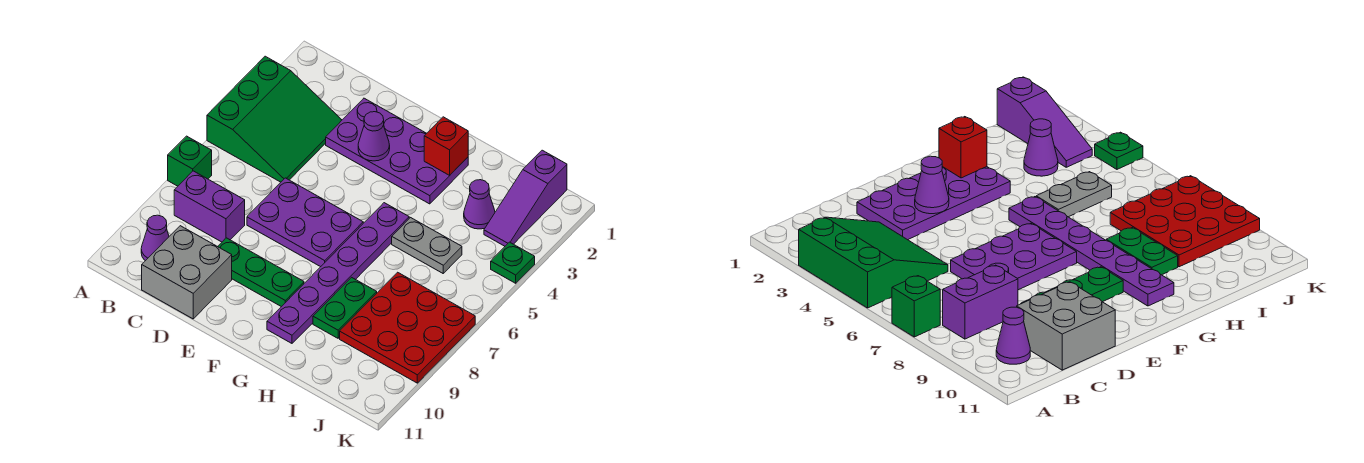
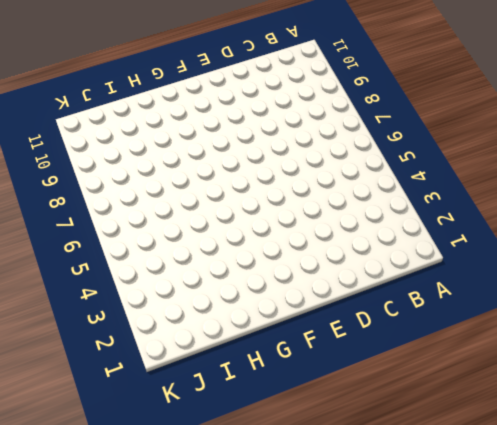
none -> green 3x3 slope [207,56,342,182]
none -> green 1x1 brick [168,136,212,186]
none -> purple 1x2 brick [174,171,245,242]

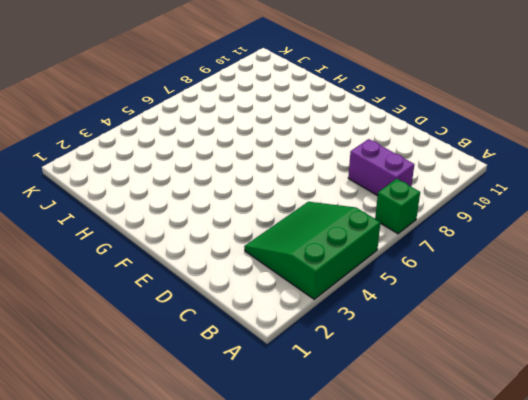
none -> purple 1x1 cone [141,215,169,261]
none -> grey 2x2 brick [142,226,232,319]
none -> purple 2x4 plate [326,98,468,204]

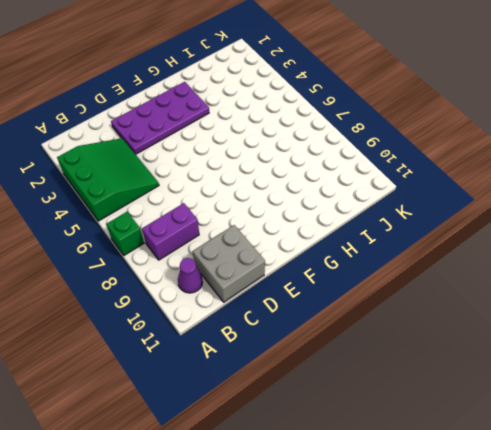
none -> purple 2x3 plate [247,178,363,267]
none -> green 1x3 plate [218,238,304,307]
none -> purple 1x6 plate [267,203,409,343]

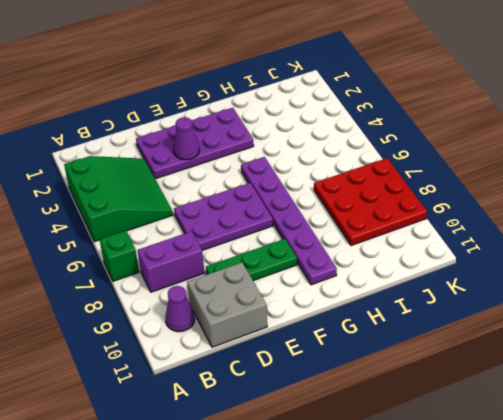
none -> grey 1x2 plate [392,218,462,273]
none -> green 1x2 plate [313,277,377,338]
none -> purple 1x1 cone [464,180,495,229]

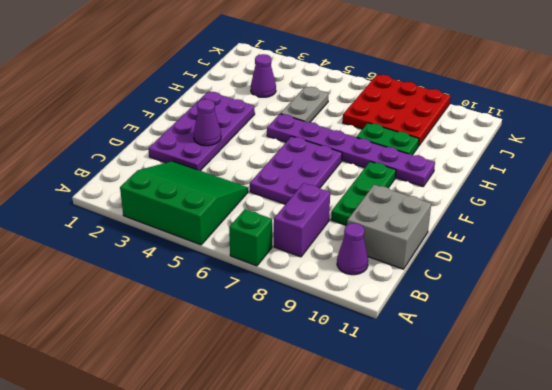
none -> purple 1x3 slope [484,150,567,246]
none -> green 1x1 plate [491,242,535,283]
none -> red 1x1 brick [424,117,468,175]

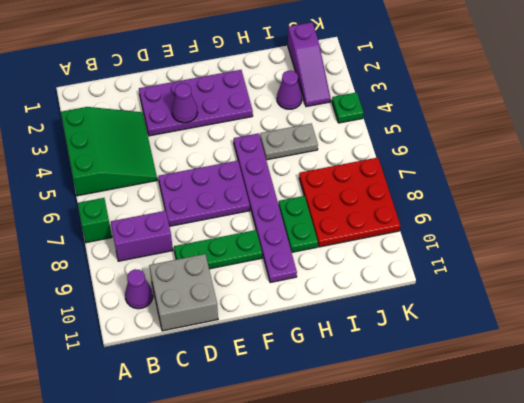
none -> red 1x1 brick [424,117,468,175]

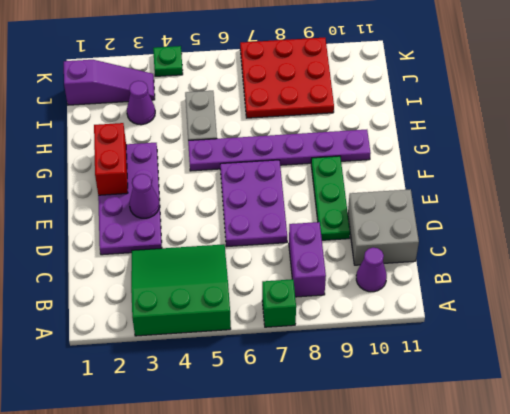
red 1x2 brick [94,123,128,195] -> red 1x1 brick [424,117,468,175]
none -> green 1x2 plate [313,277,377,338]

